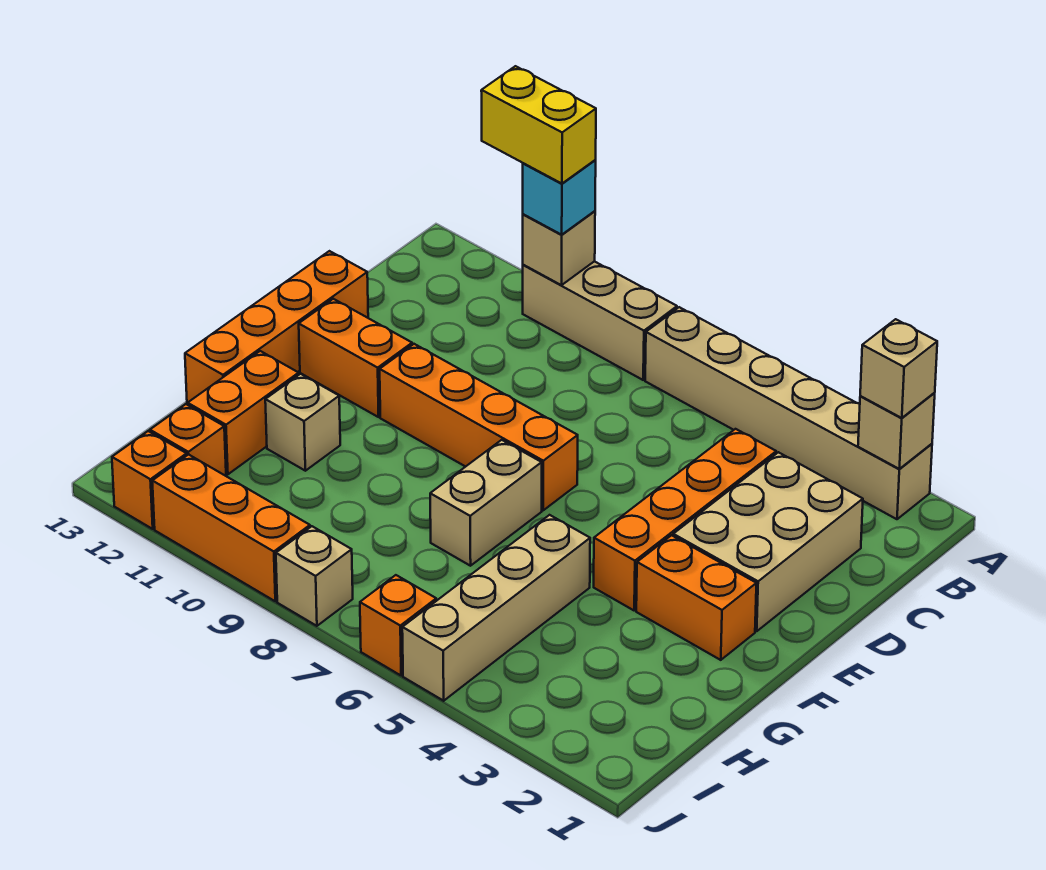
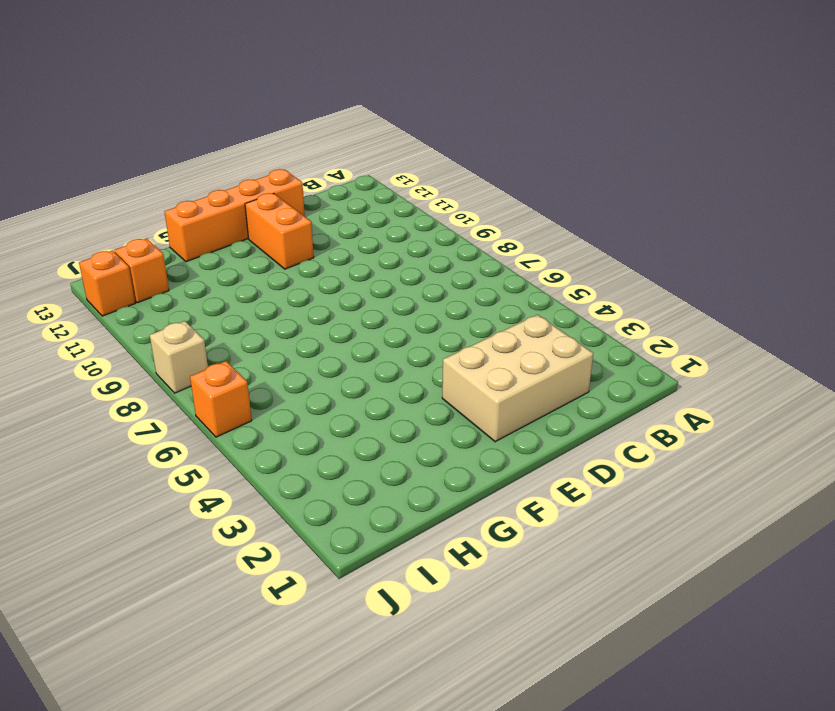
none -> tan 1x6 brick [645,307,932,519]
none -> tan 1x3 brick [523,261,677,380]
none -> orange 1x4 brick [594,429,776,610]

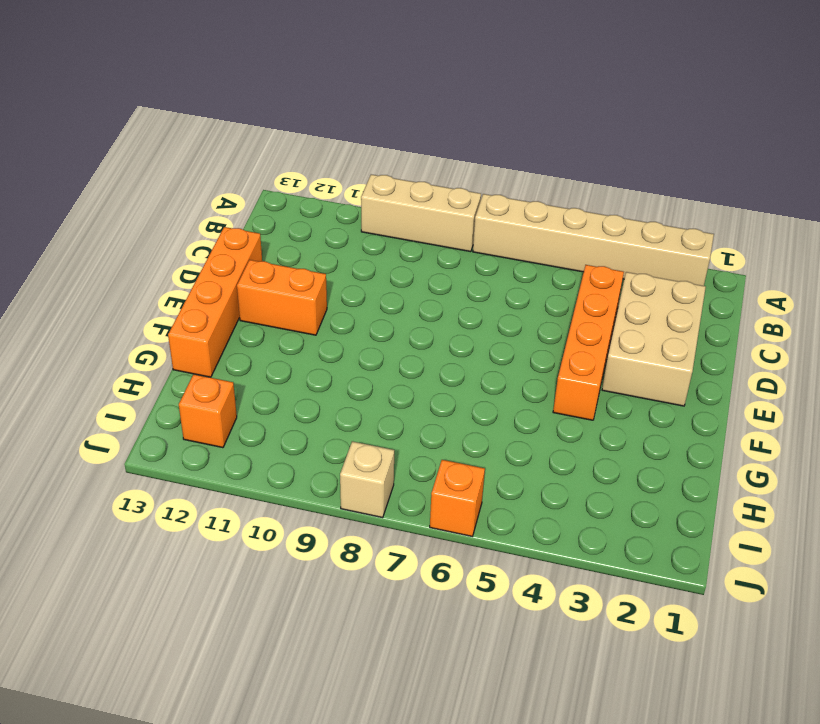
none -> orange 1x4 brick [380,344,578,510]
none -> orange 1x2 brick [636,535,756,660]
none -> tan 1x2 brick [430,440,542,566]

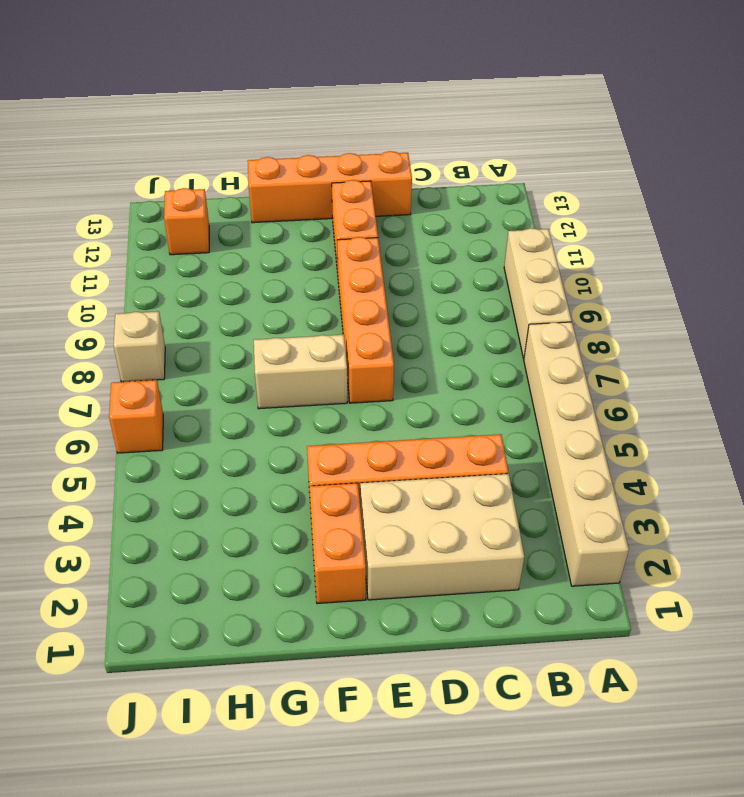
none -> tan 1x4 brick [402,515,590,701]
none -> tan 1x1 brick [265,374,340,471]
none -> orange 1x2 brick [188,351,299,474]

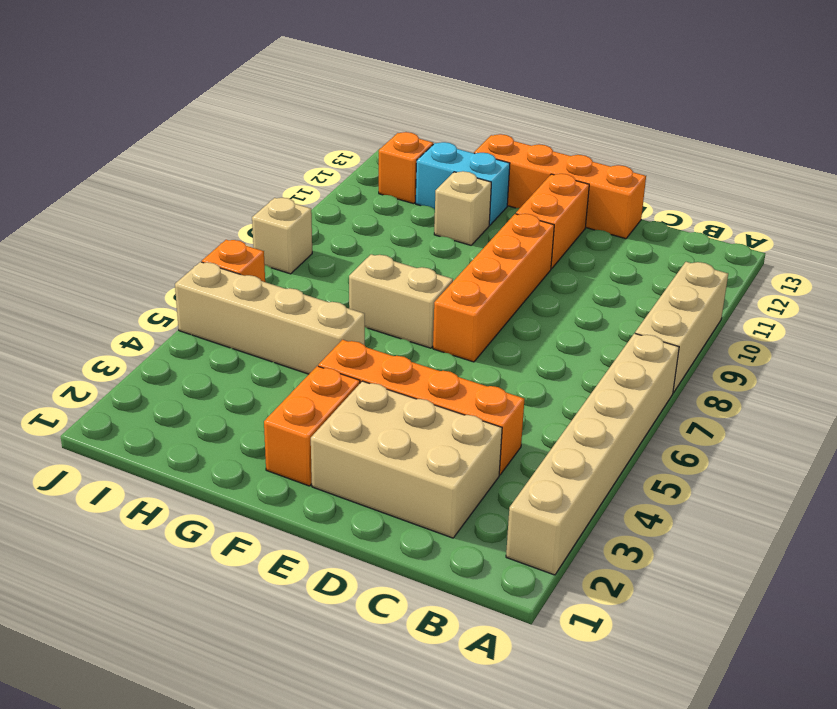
cyan 1x2 brick [416,142,510,225] -> orange 1x2 brick [188,351,299,474]
none -> orange 1x3 brick [152,454,310,601]
none -> orange 1x1 brick [112,431,187,529]
none -> tan 1x1 brick [858,393,935,469]

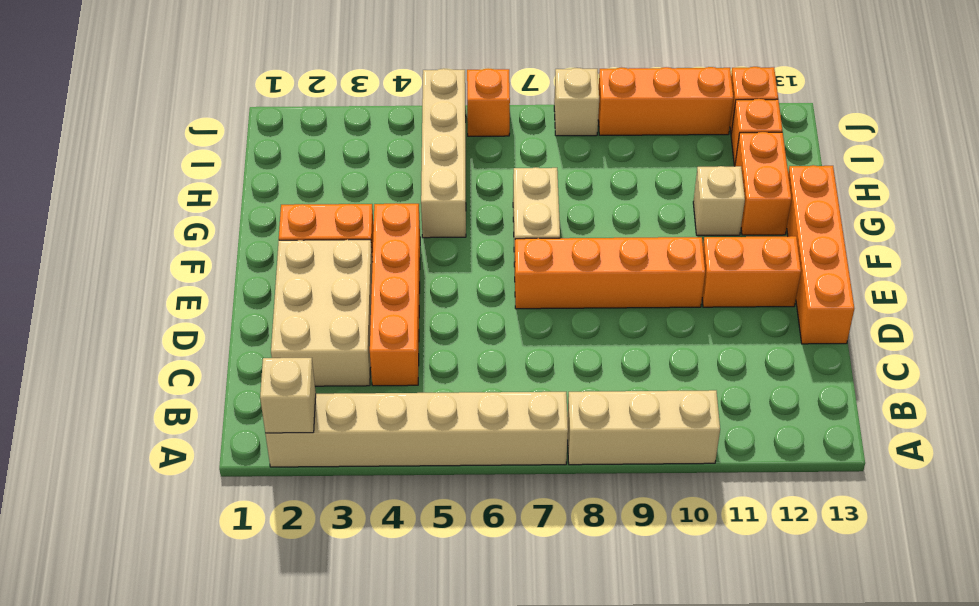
none -> tan 1x1 brick [523,211,595,285]
none -> tan 1x1 brick [860,319,937,418]
none -> cyan 1x1 brick [523,160,596,235]

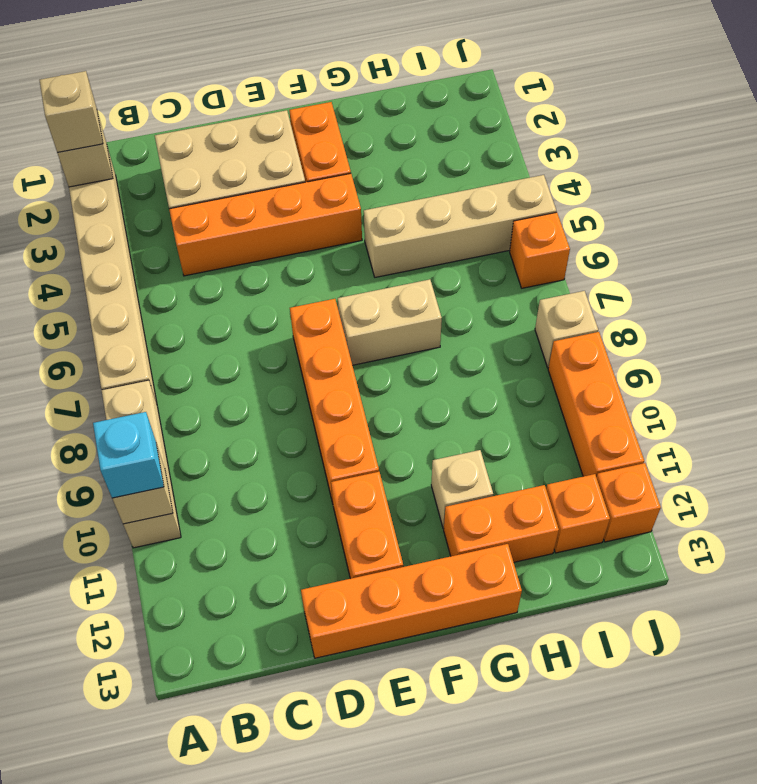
none -> yellow 1x2 brick [481,66,596,184]

